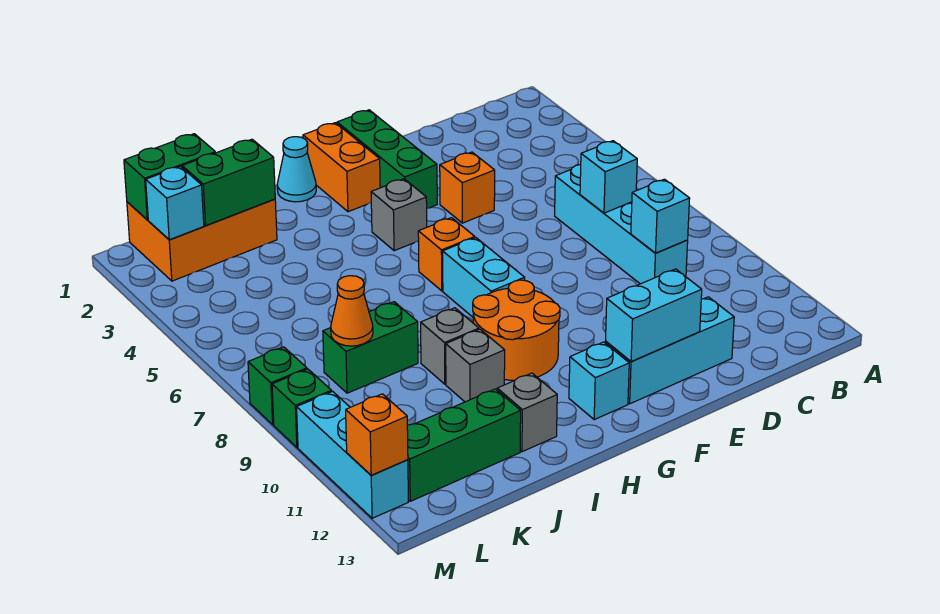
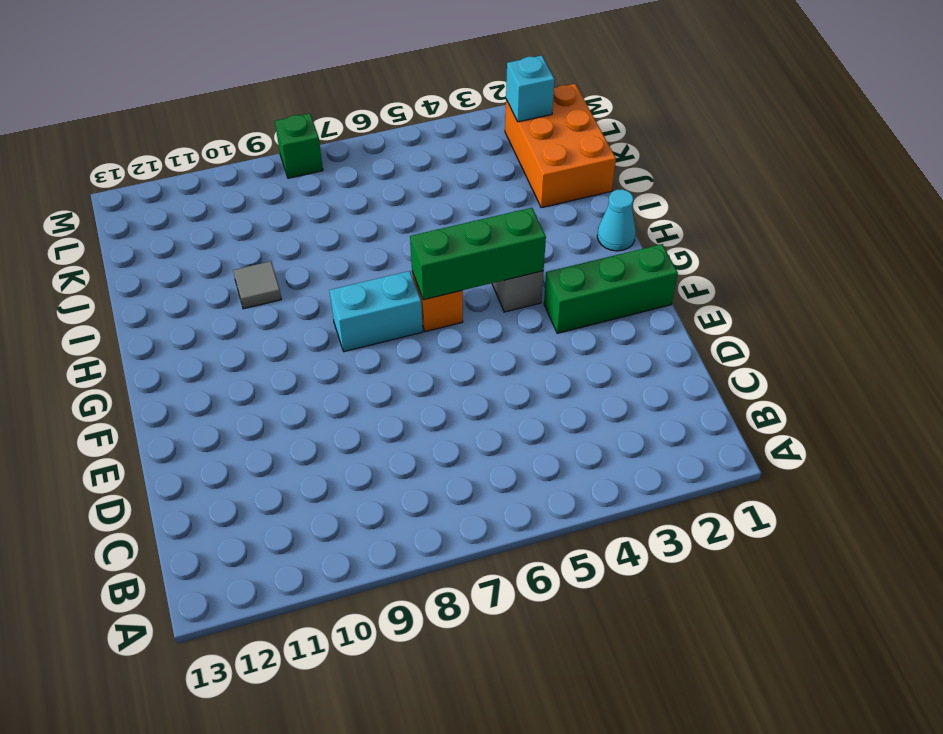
green 1x3 brick [410,208,546,300] -> green 1x3 brick turned to [407,389,521,501]
grey 1x1 tile [233,261,281,309] -> grey 1x1 brick [446,329,505,402]
none -> cyan 1x4 brick [555,165,688,284]
none -> cyan 1x3 brick [605,297,734,404]
none -> orange 1x1 brick [440,152,495,223]

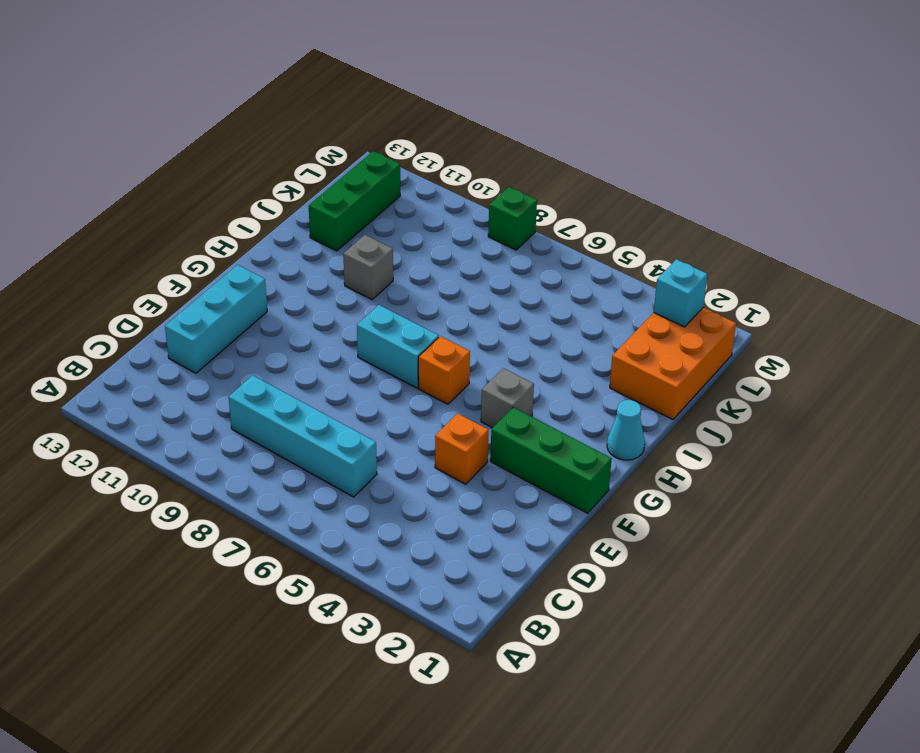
none -> orange 1x2 brick [303,123,380,212]
none -> orange 2x2 round brick [473,280,560,381]
none -> cyan 1x1 brick [569,342,629,419]

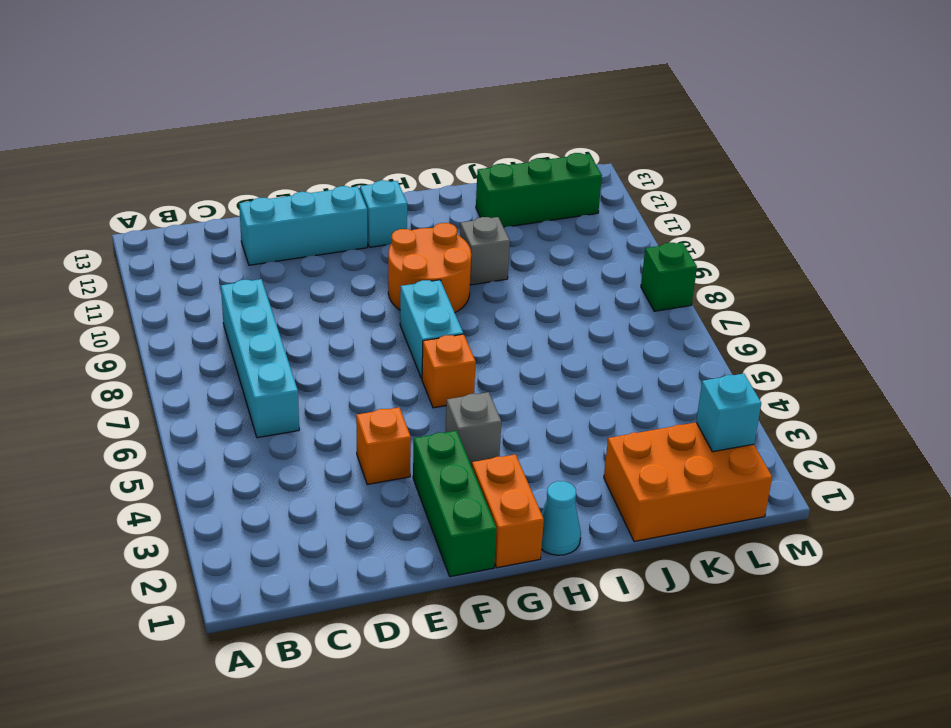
none -> grey 1x1 brick [421,308,479,384]
none -> grey 1x1 brick [497,373,557,452]
none -> green 1x2 brick [323,302,418,393]

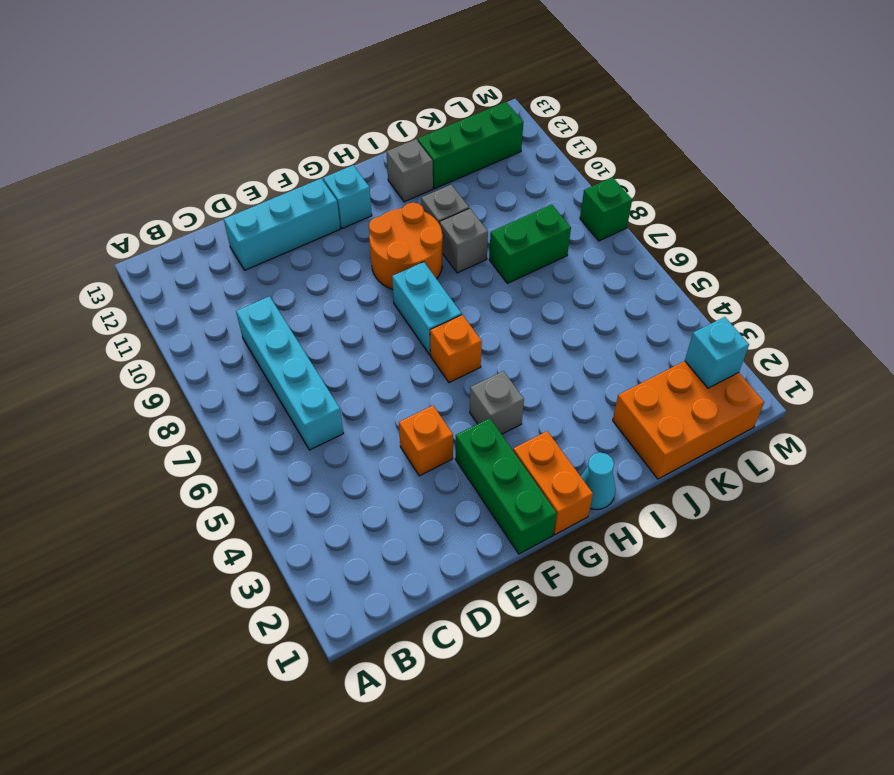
none -> green 1x1 brick [272,369,332,447]
none -> cyan 1x3 brick [297,392,408,518]
none -> cyan 1x1 brick [580,141,637,213]

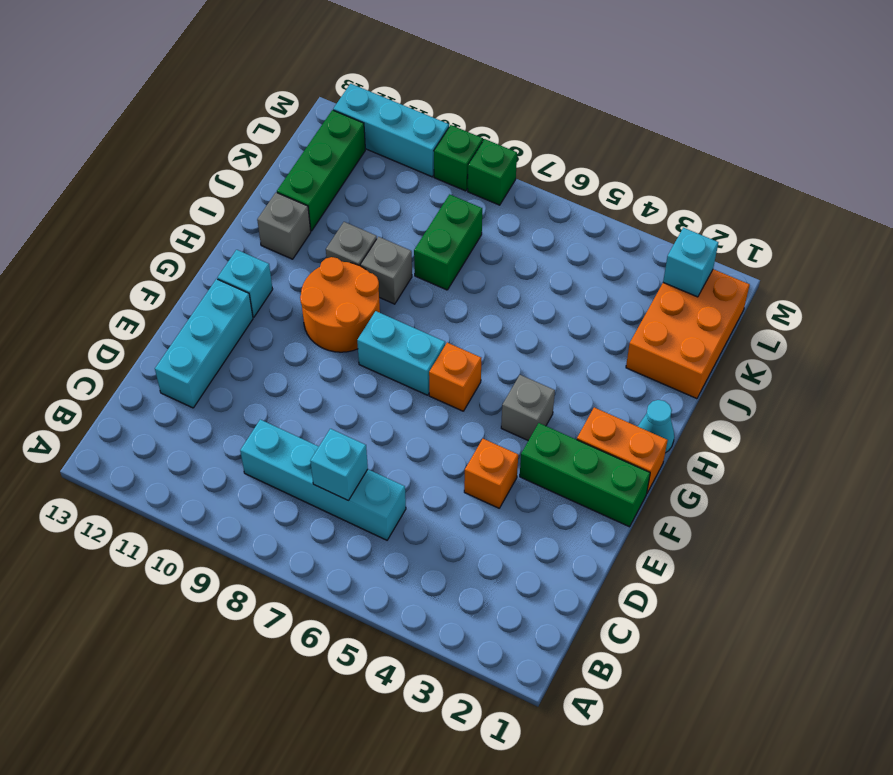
none -> cyan 1x1 brick [631,179,690,253]
none -> cyan 1x2 brick [606,269,702,362]
none -> green 1x2 brick [182,139,275,225]

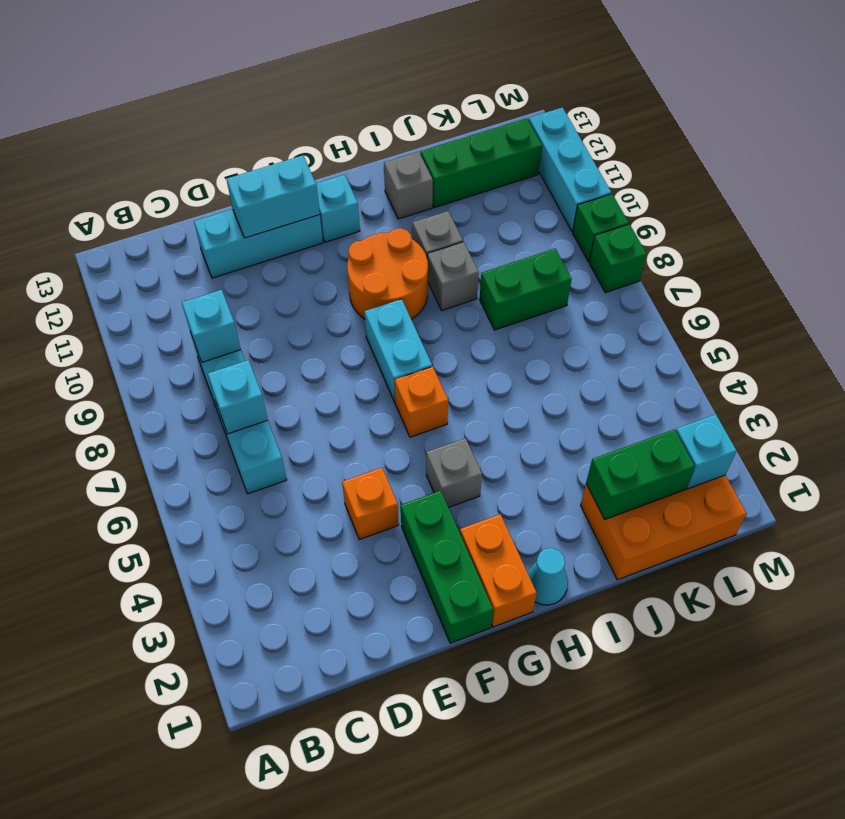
none -> green 1x2 brick [124,134,215,220]
none -> orange 1x1 cone [331,276,373,346]
none -> orange 1x1 brick [346,394,408,475]

